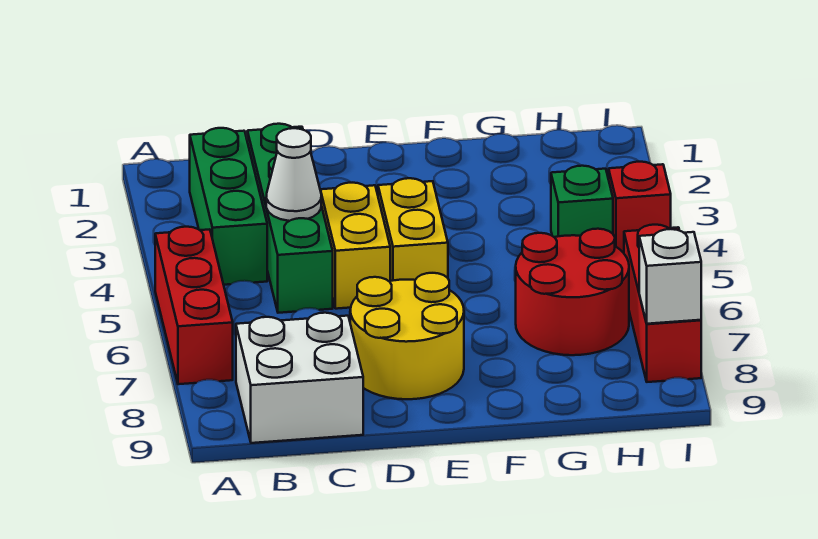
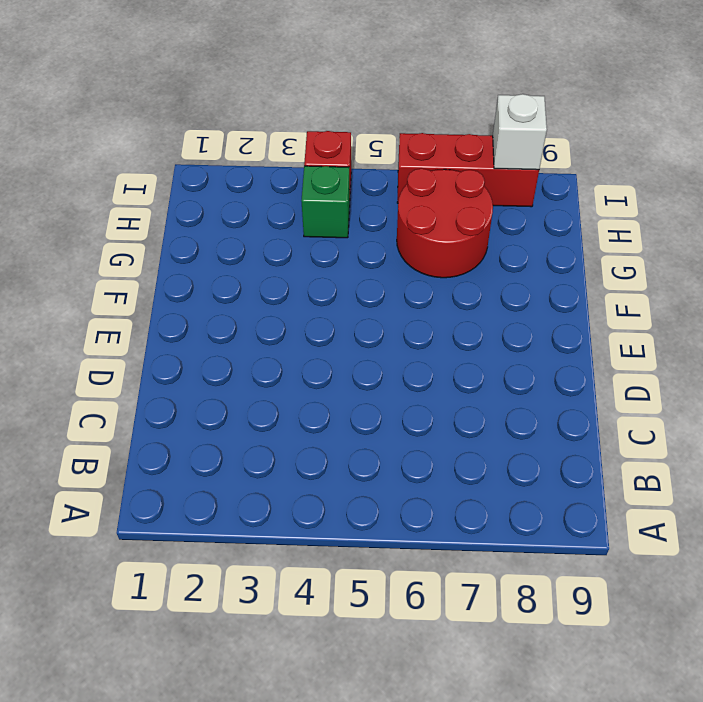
none -> red 1x3 brick [155,227,233,384]
none -> green 1x3 brick [190,128,267,285]
none -> white 2x2 brick [236,313,363,443]

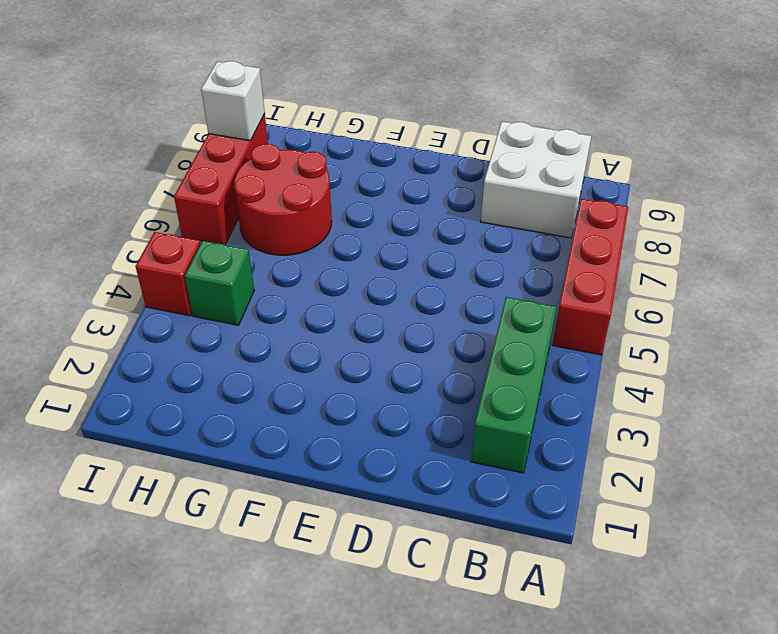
none -> green 1x4 brick [247,124,333,313]
none -> yellow 1x2 brick [320,183,390,309]
none -> yellow 2x2 round brick [350,273,464,399]

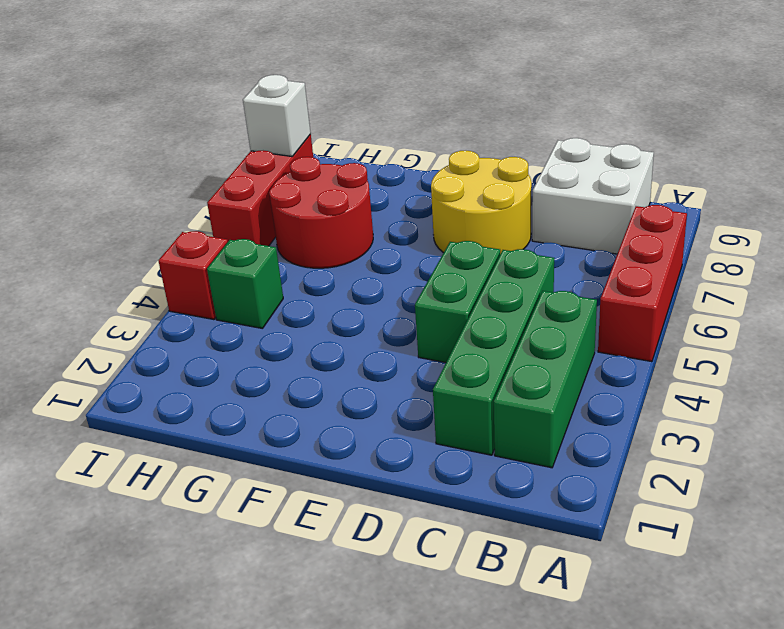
green 1x2 brick [415,241,500,363] -> yellow 1x2 brick [320,183,390,309]
none -> yellow 1x2 brick [378,178,448,281]
none -> white 1x1 cone [266,128,321,221]

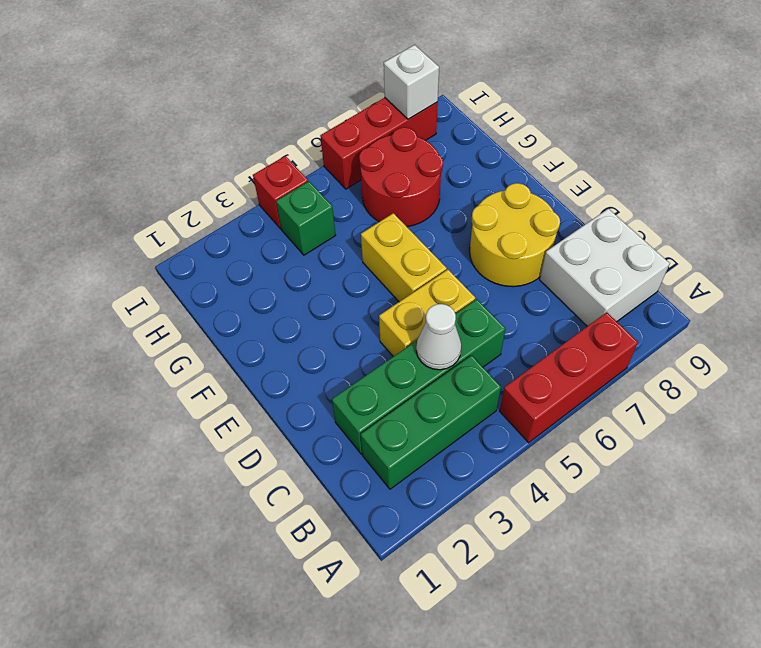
yellow 1x2 brick [361,213,447,302] -> yellow 1x2 brick turned to [378,178,448,281]

